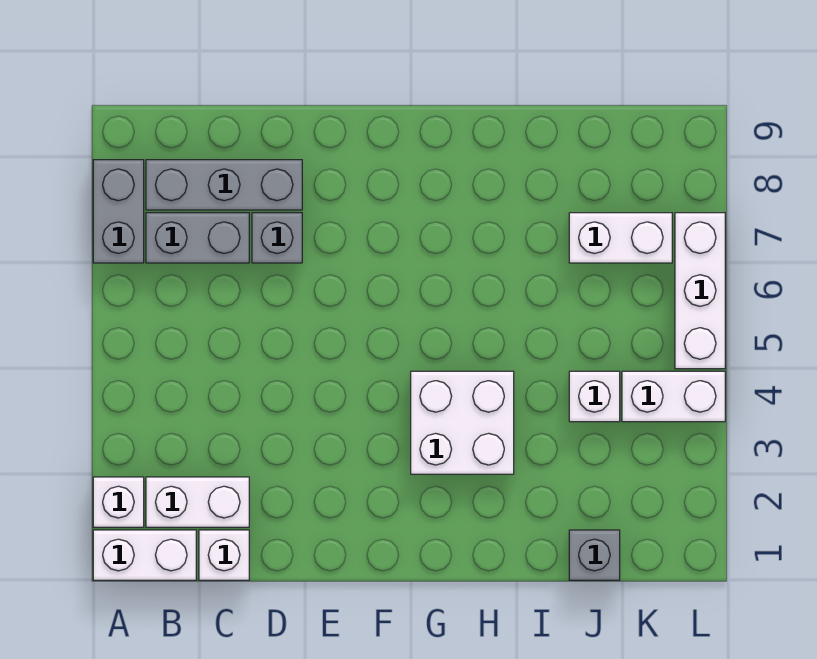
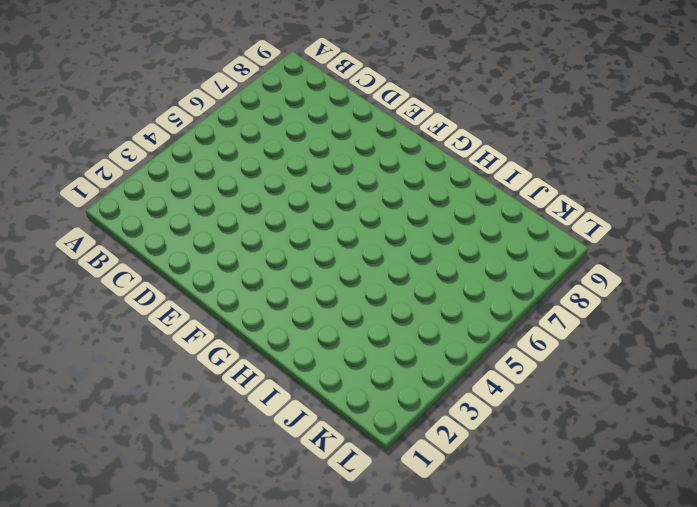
none -> white 1x2 brick [93,530,196,580]
none -> white 1x1 brick [93,477,144,527]
none -> grey 1x2 brick [93,160,144,263]

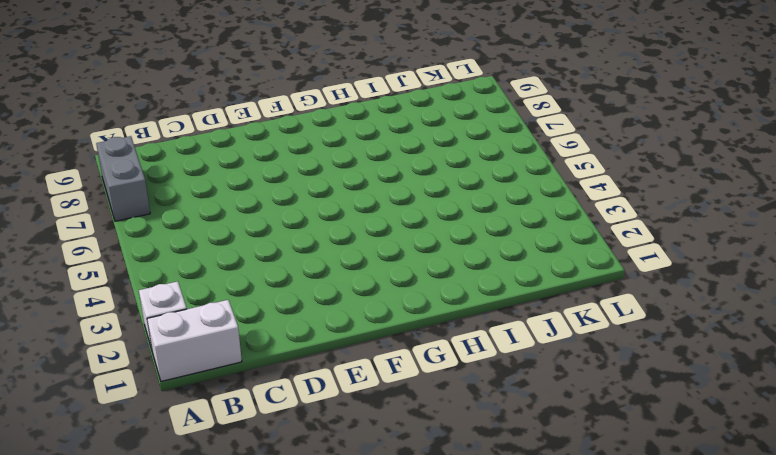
none -> white 1x2 brick [146,477,249,527]
none -> grey 1x2 brick [146,213,249,263]
none -> grey 1x3 brick [146,160,302,210]

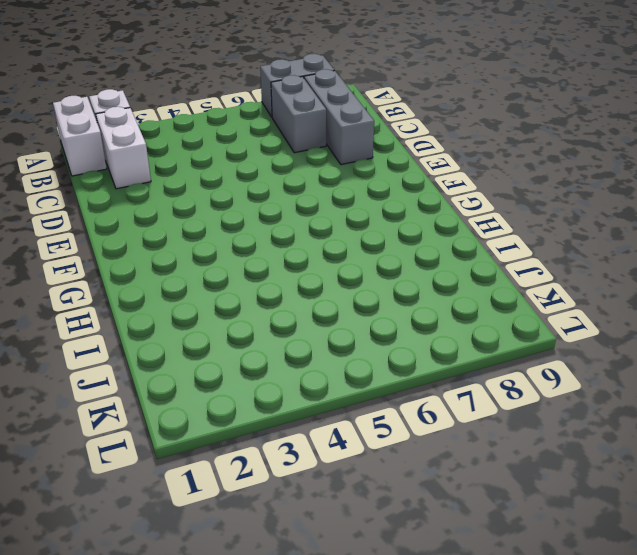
none -> white 1x1 brick [199,530,249,580]
none -> grey 1x1 brick [252,213,302,263]
none -> white 2x2 brick [411,371,514,474]

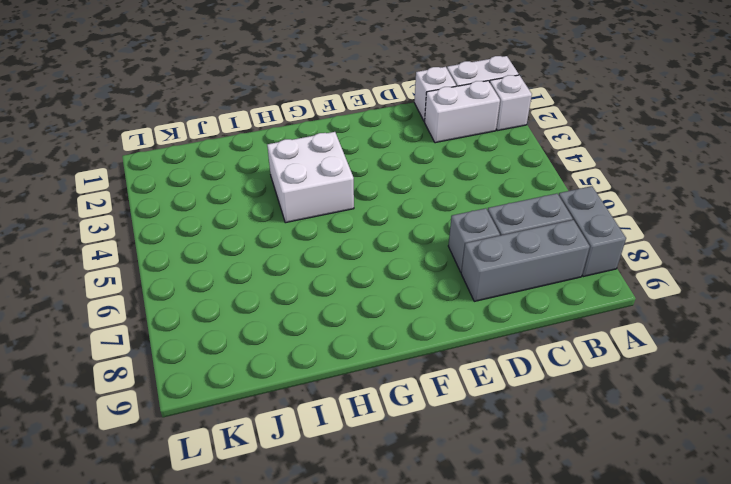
none -> grey 1x1 brick [569,530,620,580]
none -> white 1x1 brick [569,371,620,422]
none -> white 1x2 brick [569,213,672,263]

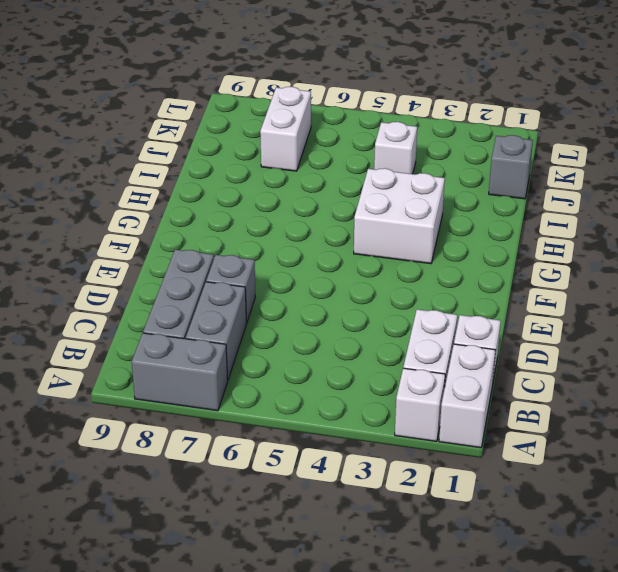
none -> white 1x2 brick [622,371,725,422]
none -> white 1x3 brick [675,213,725,369]

